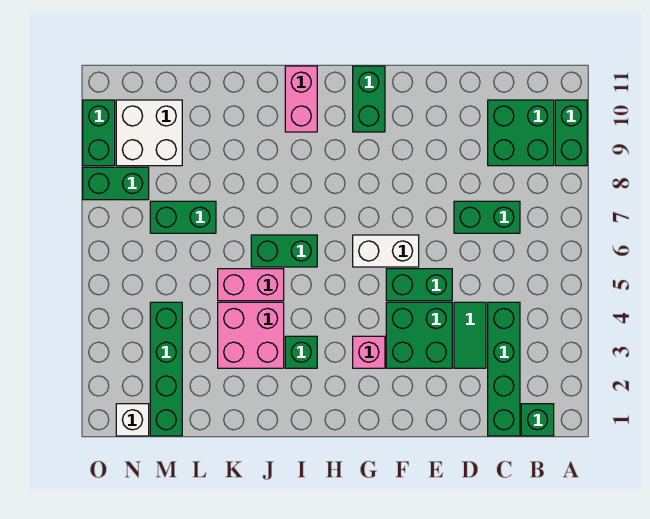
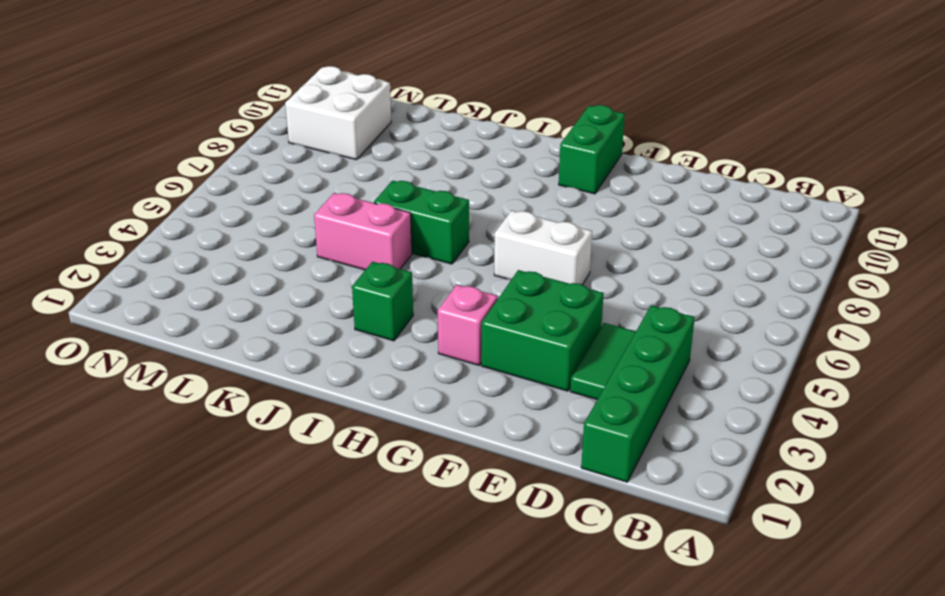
none -> green 1x2 brick [555,100,587,166]
none -> green 1x1 brick [521,404,554,436]
none -> green 2x2 brick [488,100,554,166]

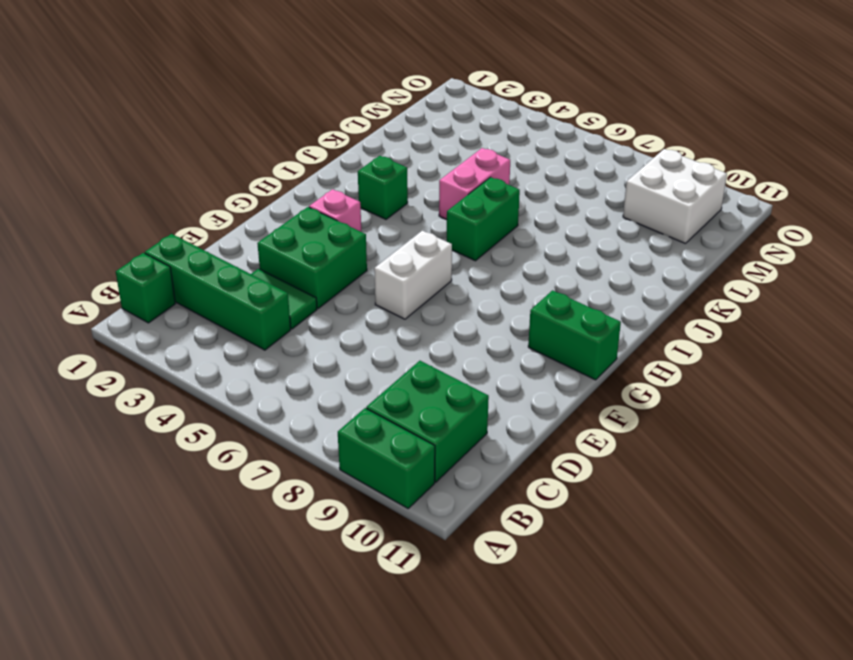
none -> green 1x2 brick [454,201,520,233]
none -> green 1x2 brick [386,269,452,301]
none -> pink 1x2 brick [285,66,317,132]

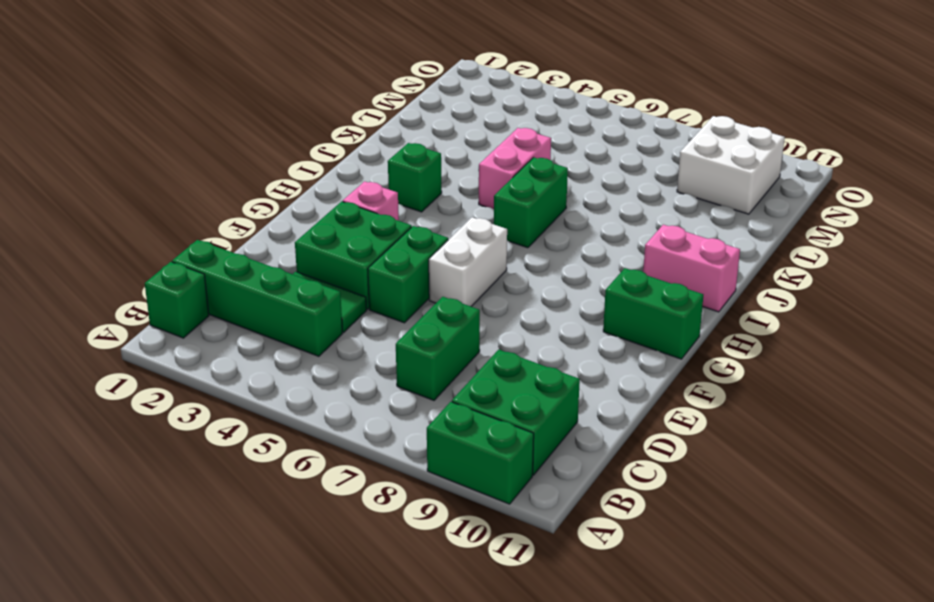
none -> pink 2x2 brick [218,302,284,368]
none -> green 1x2 brick [150,201,216,233]
none -> green 1x4 brick [150,302,182,436]

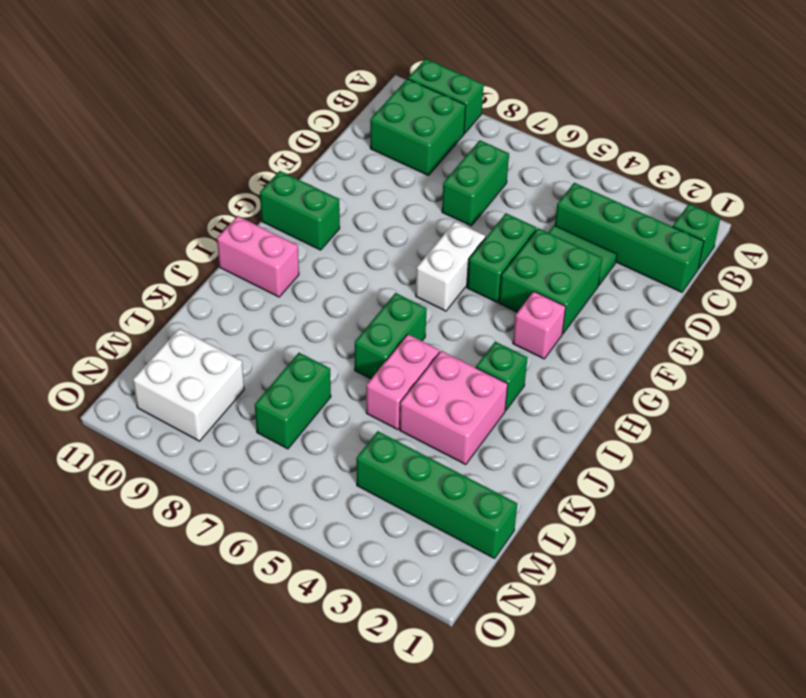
none -> white 1x1 brick [116,404,149,436]
none -> green 1x2 brick [83,167,149,200]
none -> green 1x2 brick [83,100,115,166]

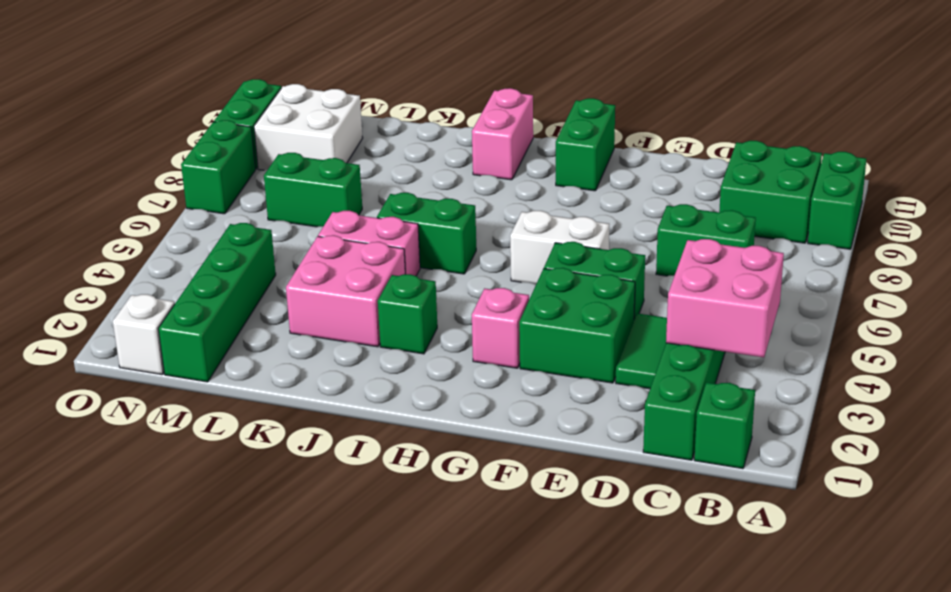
pink 2x2 brick [666,239,784,357] -> none
green 1x2 brick [181,120,255,214] -> green 1x2 brick turned to [83,167,149,200]

